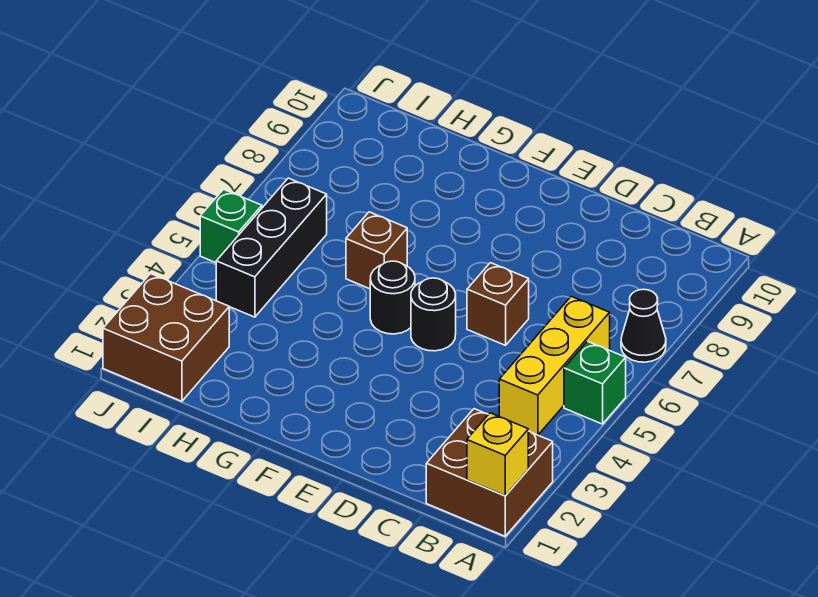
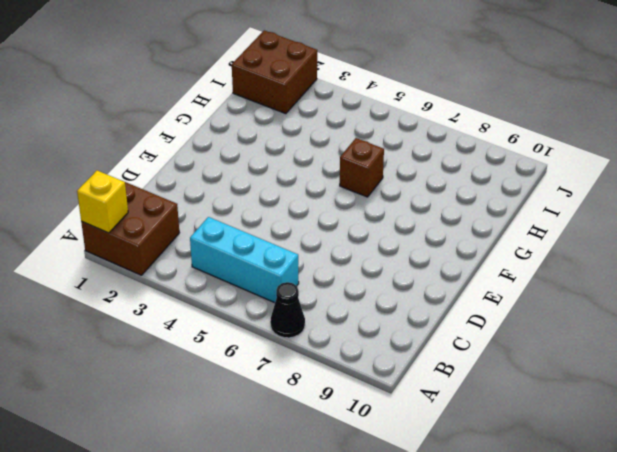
cyan 1x3 brick [190,217,299,303] -> yellow 1x3 brick [499,296,610,435]
none -> green 1x1 brick [564,341,626,424]
none -> brown 1x1 brick [467,263,529,345]
none -> black 1x1 round brick [411,278,456,351]

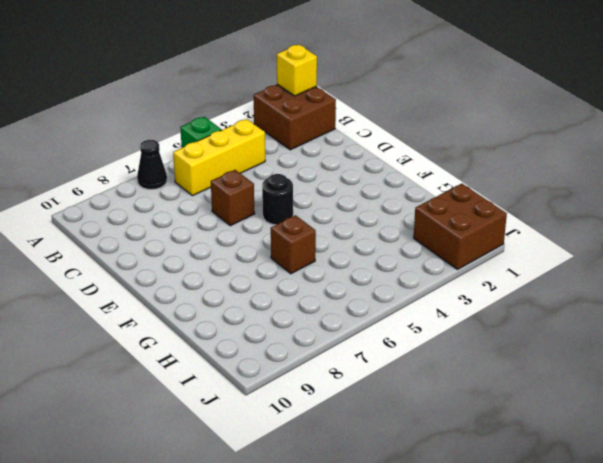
none -> black 1x1 round brick [370,261,415,334]
none -> black 1x3 brick [216,178,327,317]
none -> green 1x1 brick [200,189,262,263]

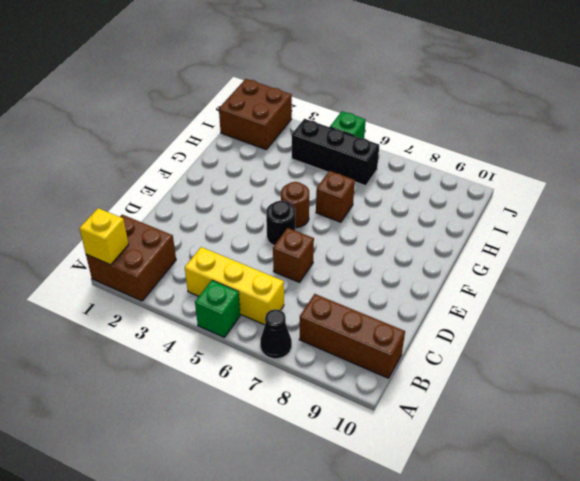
brown 1x3 brick [299,294,405,378] -> none
brown 1x1 round brick [281,182,309,228] -> black 1x1 round brick [370,261,415,334]

